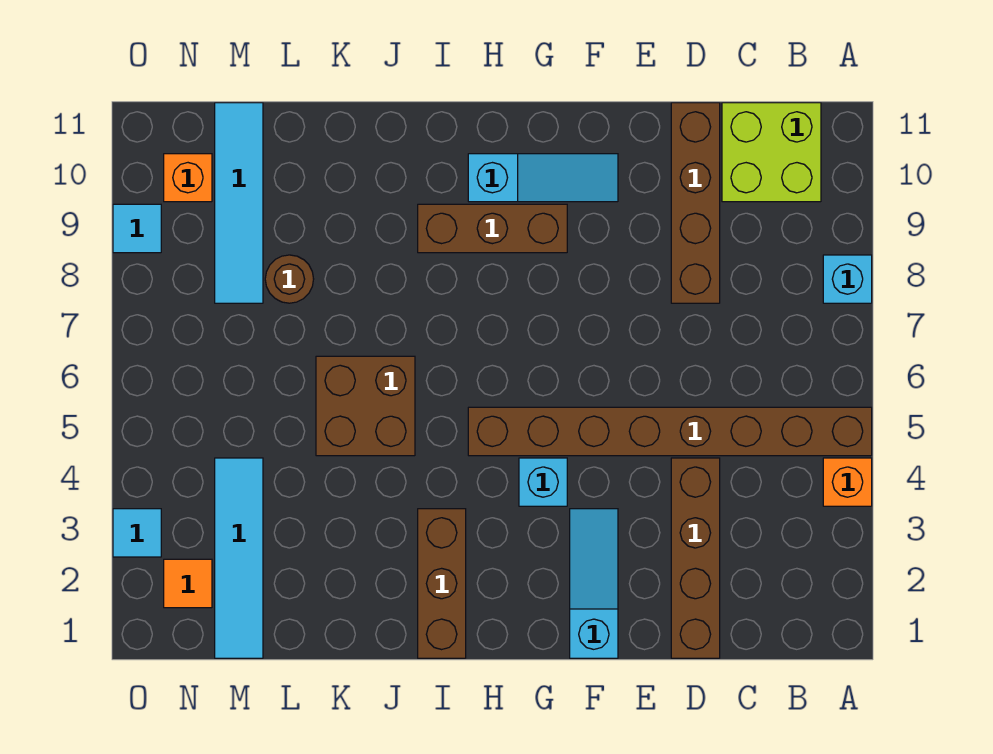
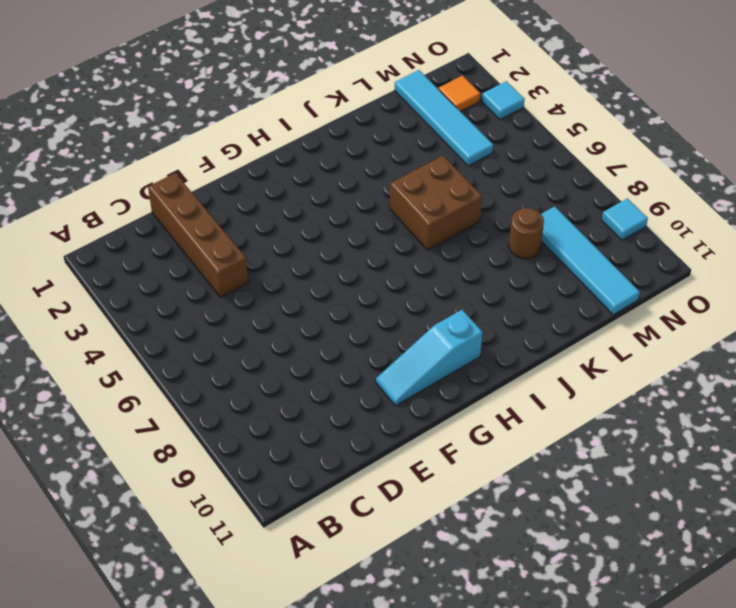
none -> orange 1x1 brick [823,458,872,506]
none -> brown 1x8 brick [468,407,872,456]
none -> cyan 1x1 brick [823,255,872,303]

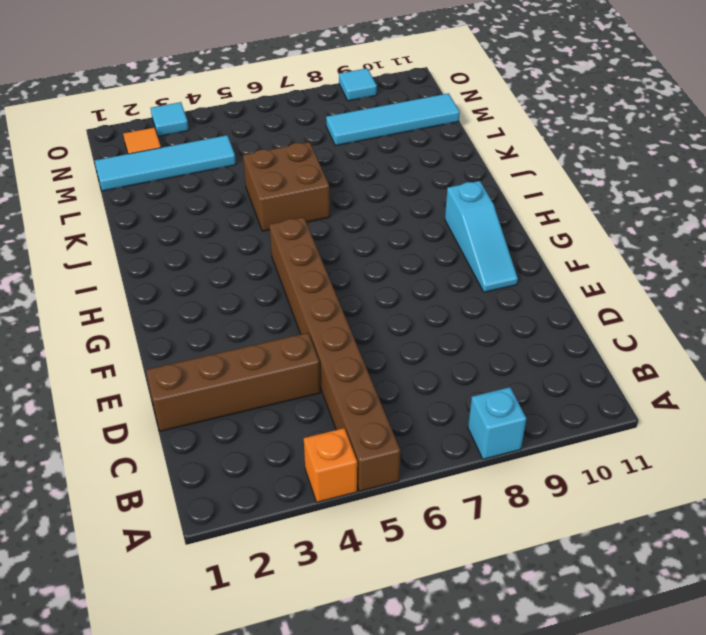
none -> lime 2x2 brick [722,103,821,202]
none -> brown 1x4 brick [671,103,720,303]
none -> cyan 1x3 slope [570,509,618,658]

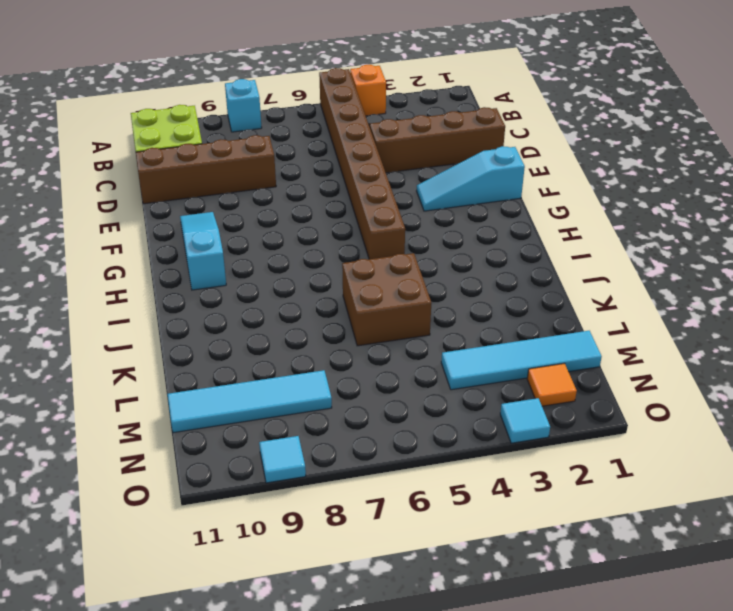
none -> cyan 1x1 brick [519,458,567,506]
none -> brown 1x3 brick [418,204,567,253]
none -> brown 1x3 brick [418,509,466,658]

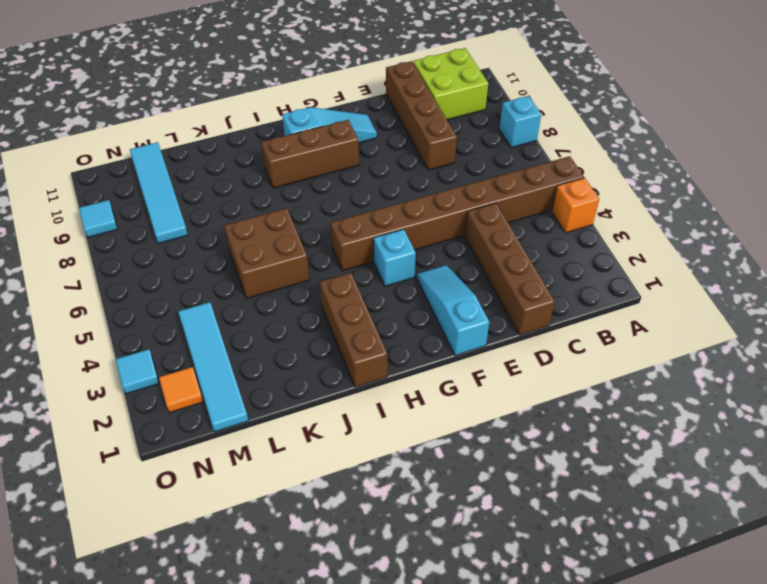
none -> brown 1x1 round brick [265,255,314,303]
none -> orange 1x1 brick [164,154,212,202]

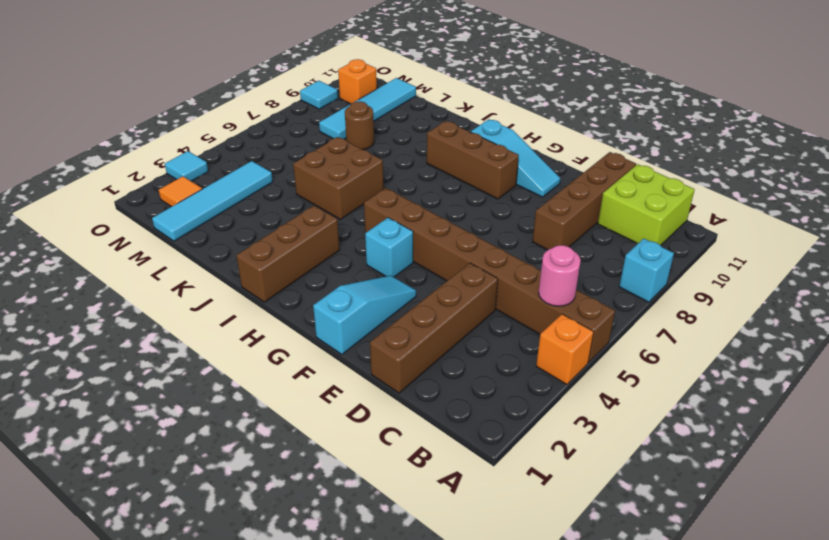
pink 1x1 round brick [539,245,581,306] -> none

